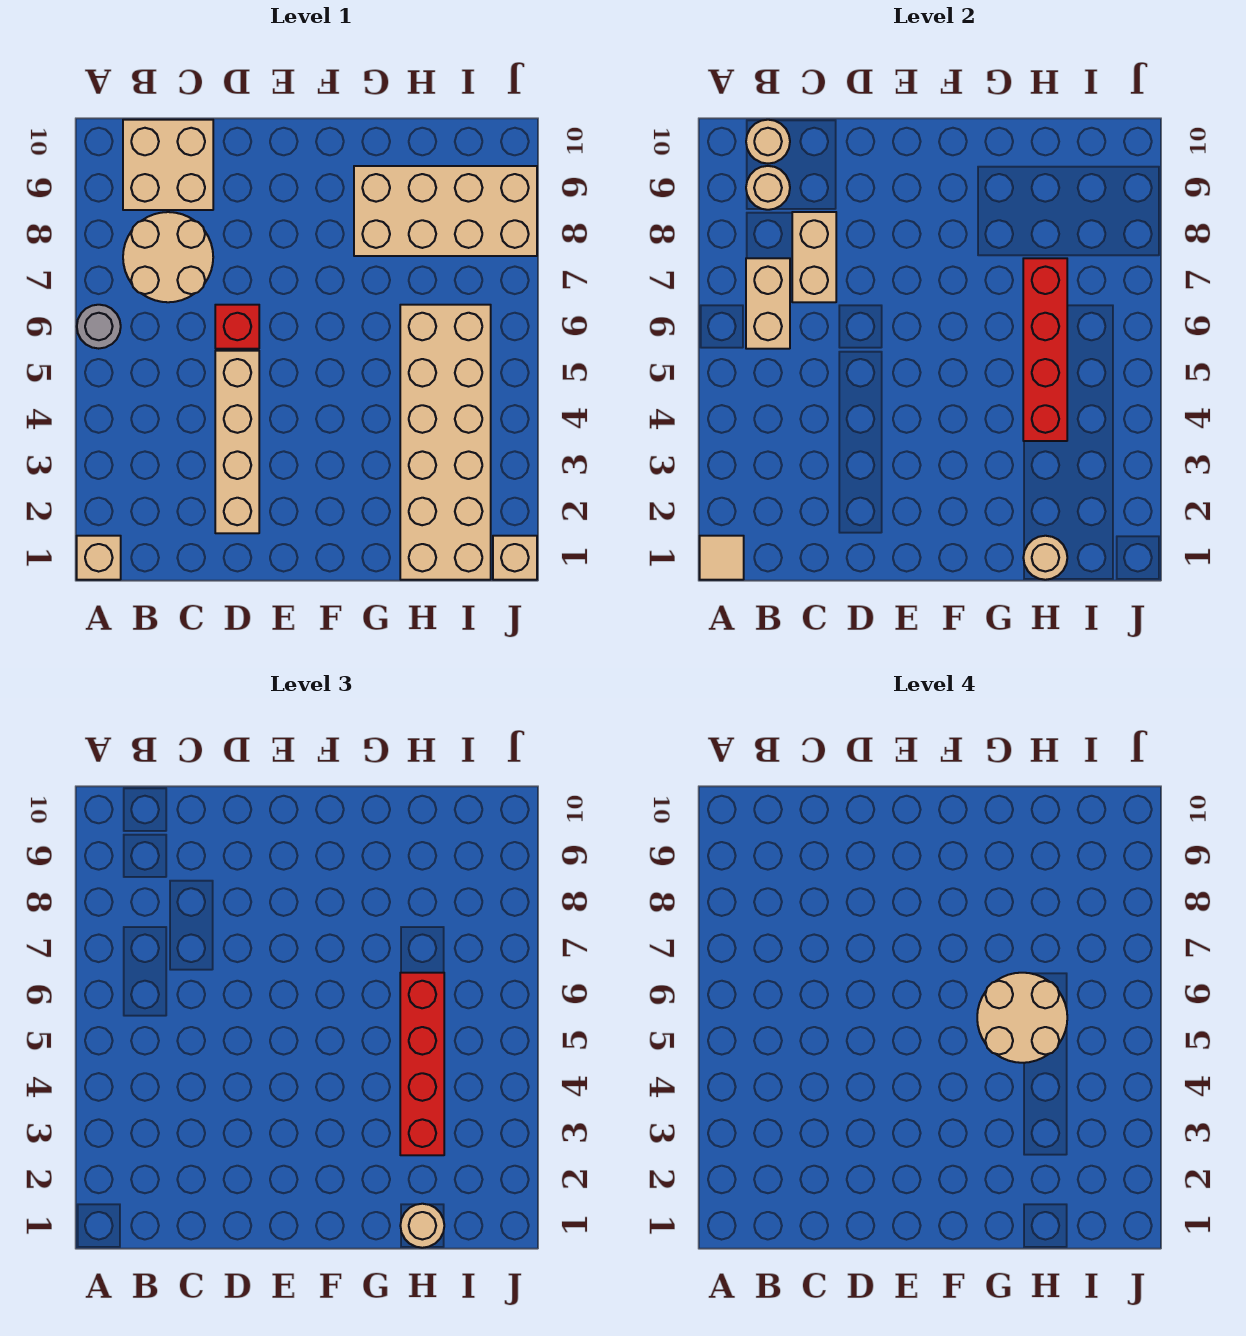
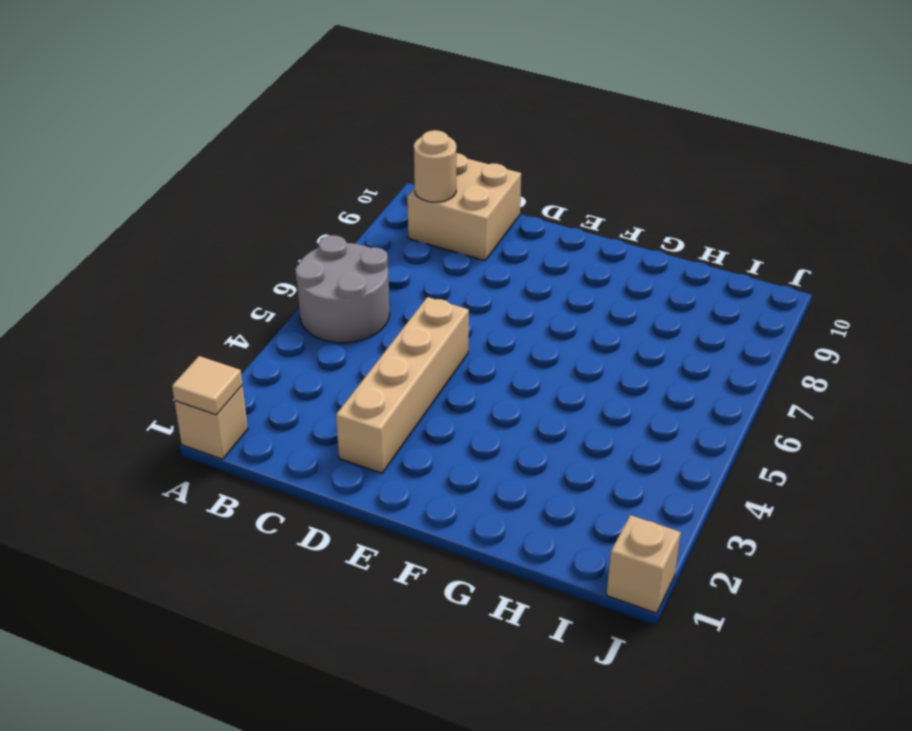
grey 2x2 round brick [295,235,390,343] -> grey 1x1 round brick [77,305,121,349]
none -> tan 2x2 round brick [123,212,213,302]
none -> red 1x1 brick [215,305,259,349]
none -> tan 2x4 brick [354,166,537,256]

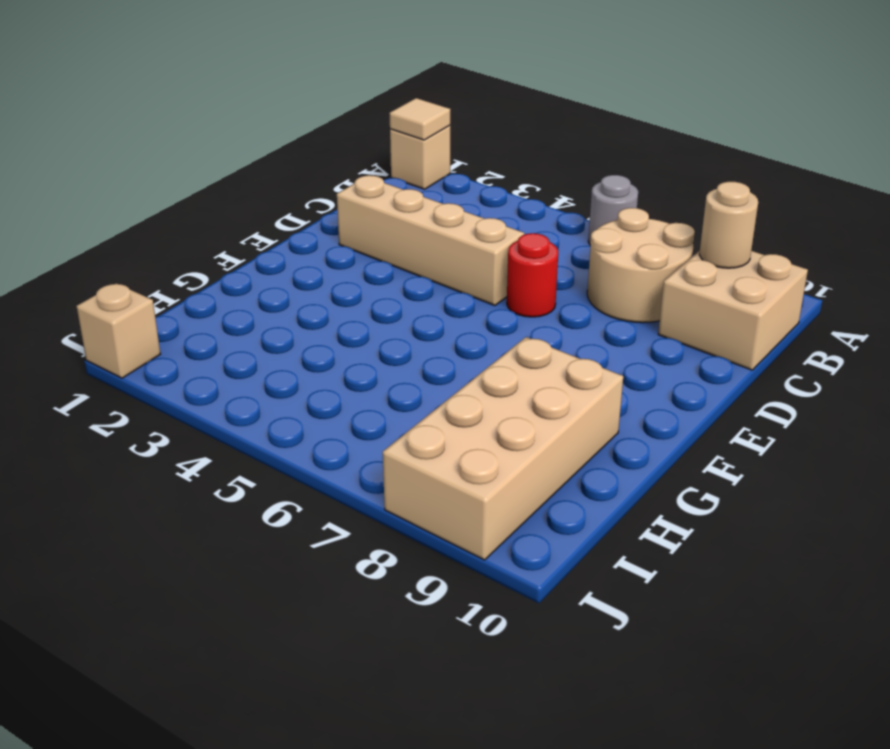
red 1x1 round brick [507,233,558,317] -> red 1x1 brick [215,305,259,349]
none -> tan 2x6 brick [400,305,491,580]
none -> tan 1x2 brick [746,258,790,349]
none -> tan 1x1 round brick [746,120,790,164]

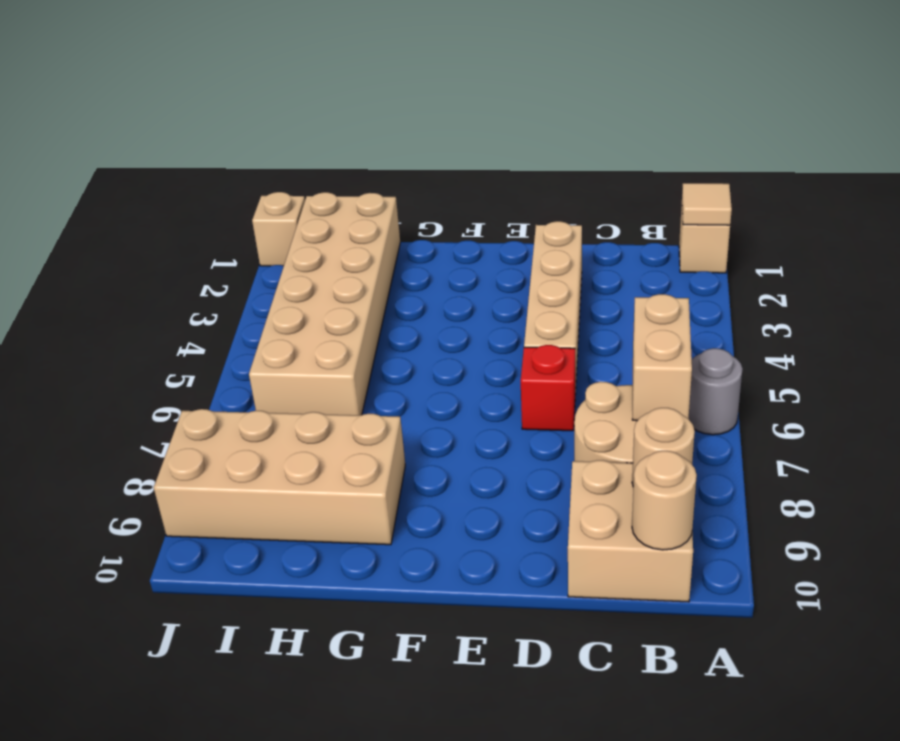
none -> tan 1x2 brick [792,212,836,302]
none -> tan 1x1 round brick [1023,536,1067,580]
none -> red 1x4 brick [1023,258,1067,441]

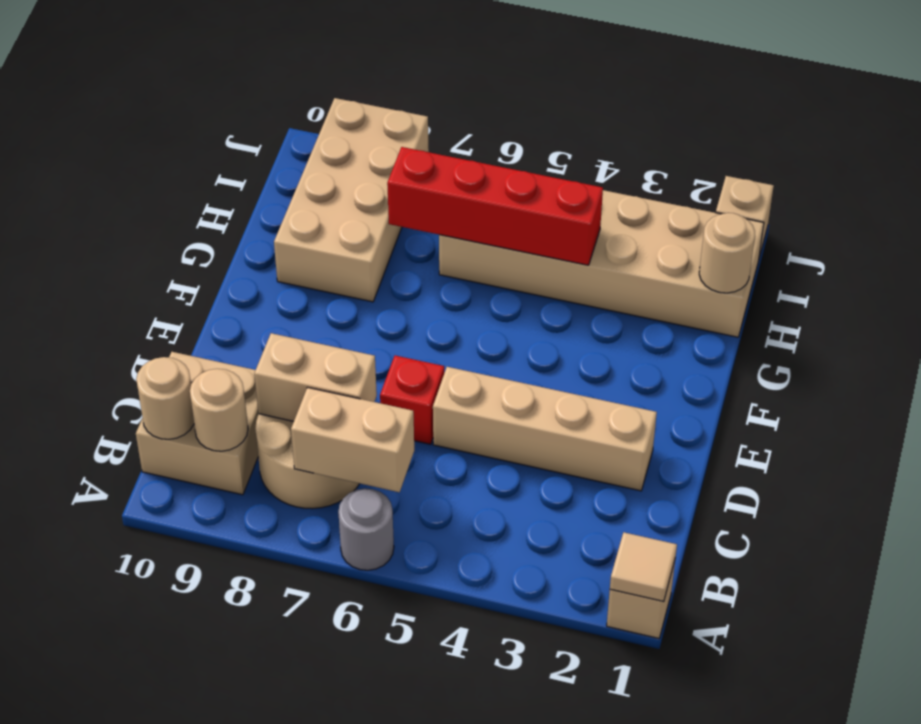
none -> tan 1x1 round brick [400,1204,444,1248]
none -> red 1x4 brick [400,973,444,1155]
none -> tan 2x2 round brick [977,973,1067,1063]

